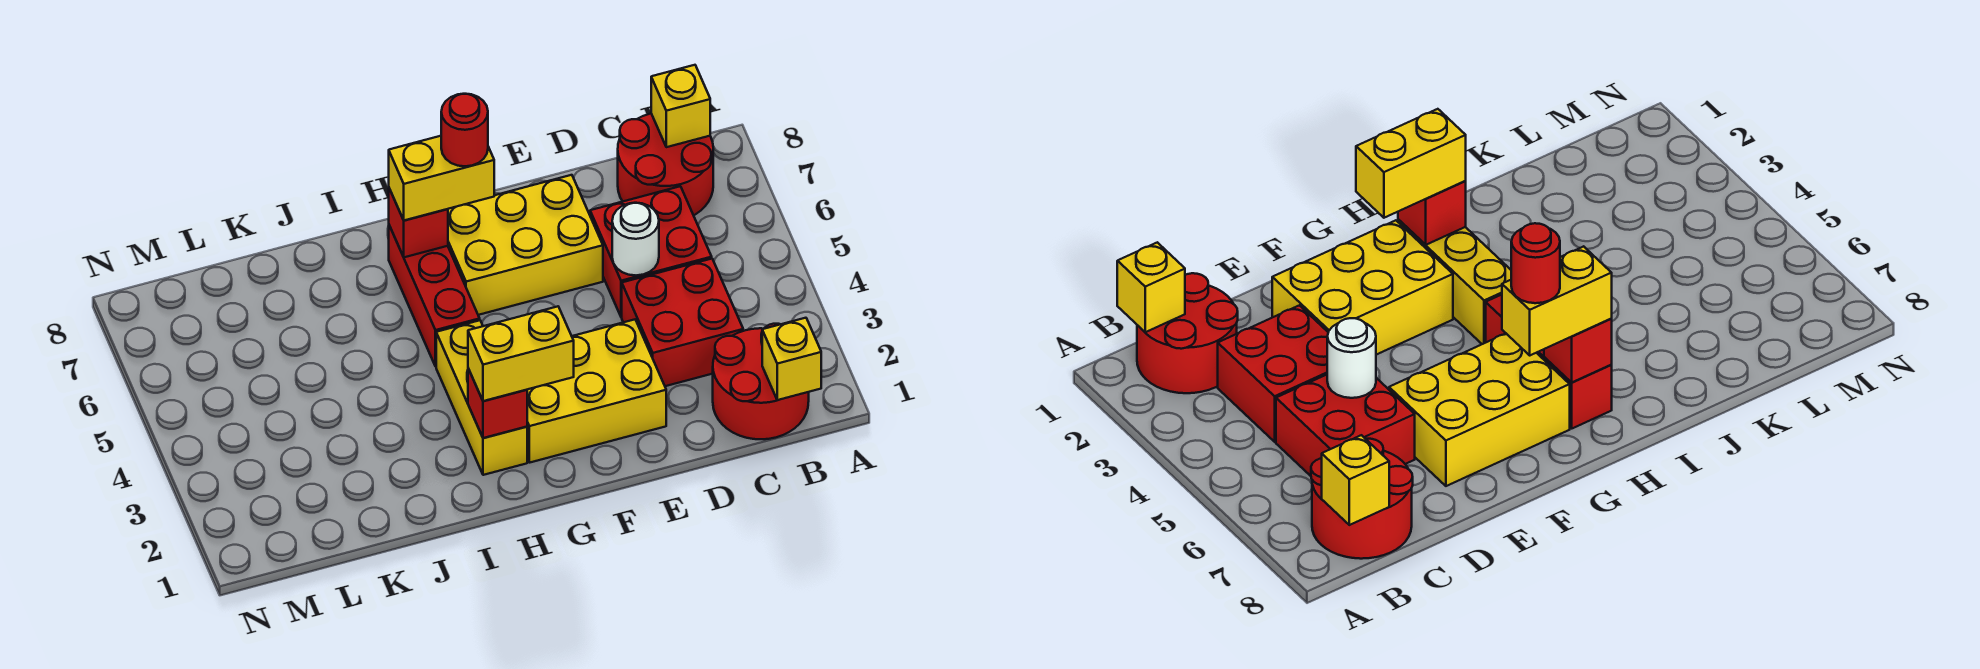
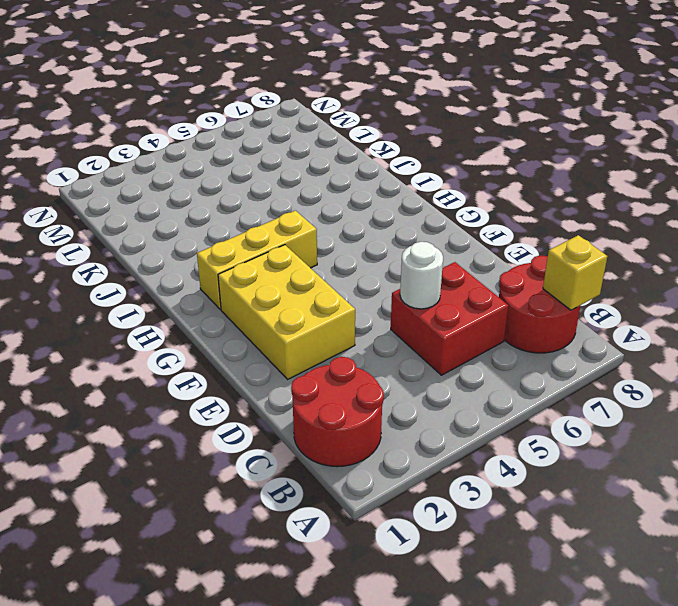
none -> red 2x2 brick [622,259,743,386]
none -> yellow 2x3 brick [448,175,603,315]
none -> red 1x3 brick [389,225,480,366]

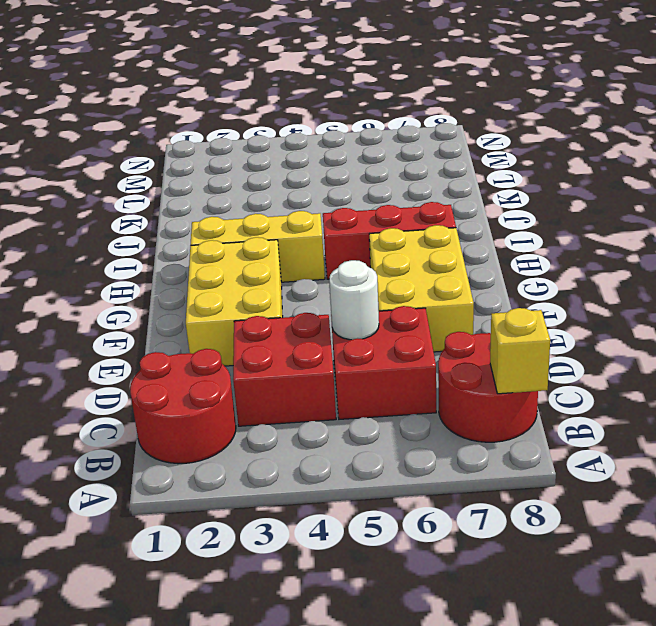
none -> yellow 1x1 brick [762,318,821,400]
none -> red 1x1 brick [468,369,527,438]
none -> red 1x1 brick [389,189,448,257]

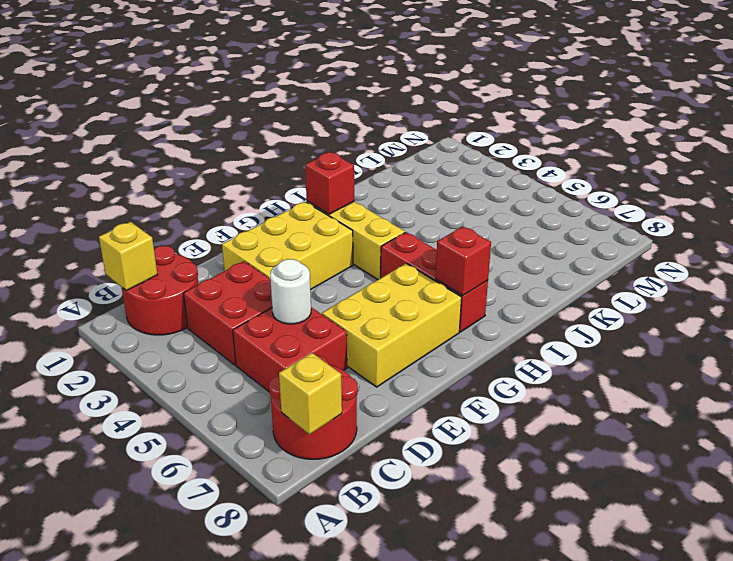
none -> yellow 1x2 brick [468,306,574,401]
none -> yellow 1x2 brick [389,136,494,221]
none -> red 1x1 round brick [441,94,488,166]

